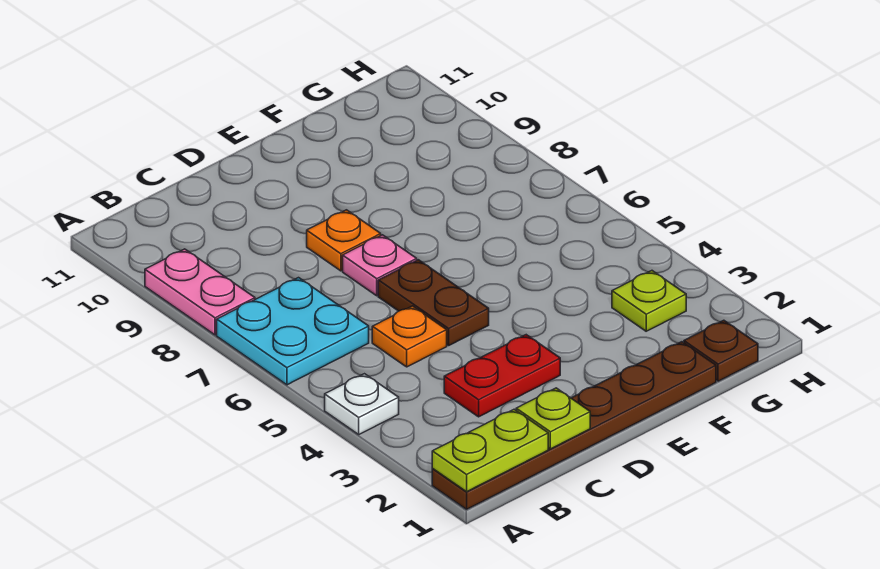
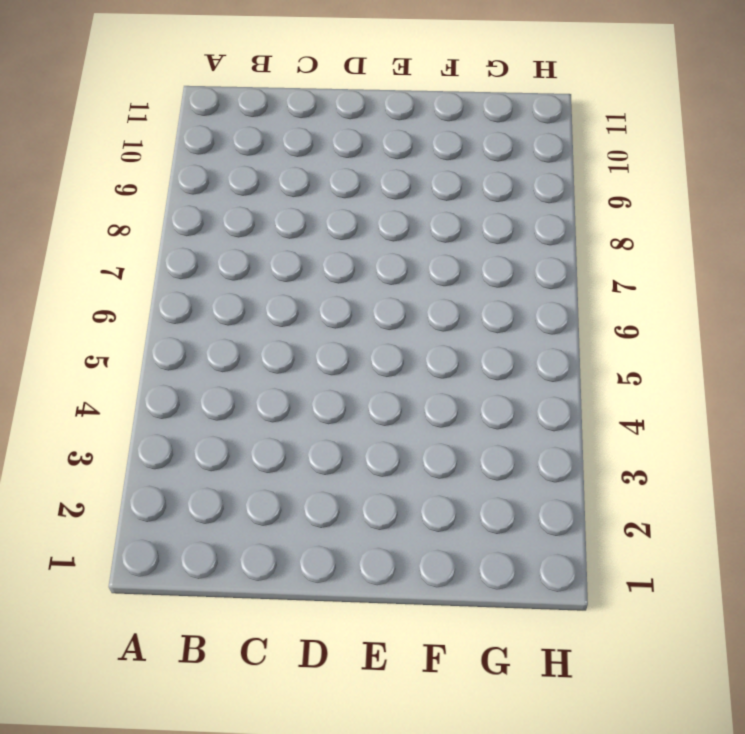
none -> brown 1x6 plate [432,342,716,509]
none -> white 1x1 plate [325,374,399,434]
none -> cyan 2x2 plate [217,278,369,385]

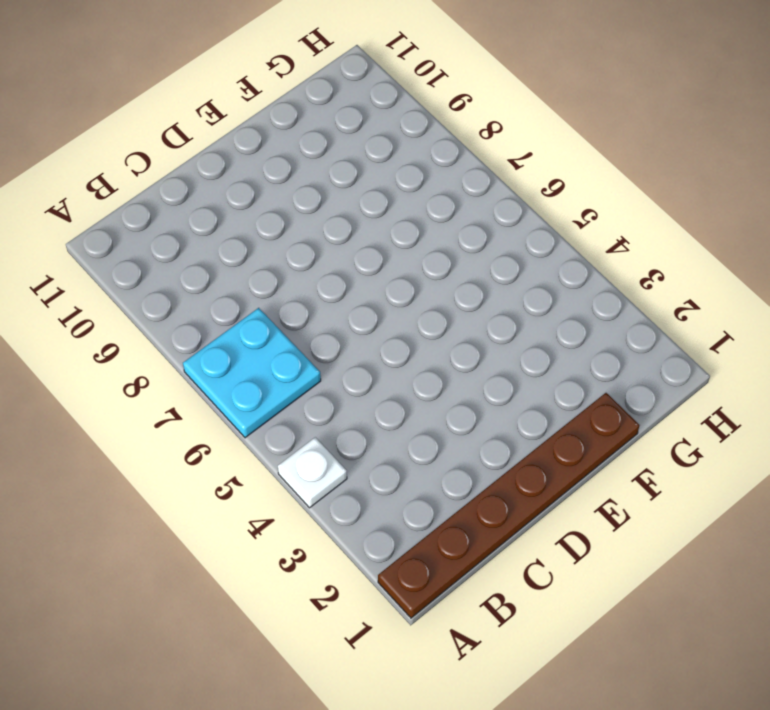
none -> pink 1x2 plate [145,249,255,335]
none -> red 1x2 plate [444,335,560,417]
none -> orange 1x1 plate [372,306,447,367]

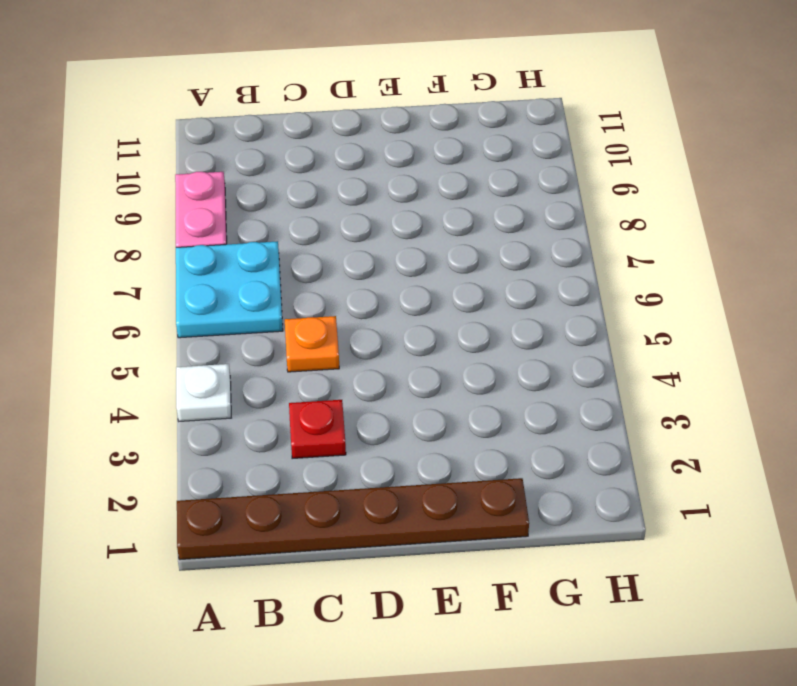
red 1x1 plate [289,400,346,459] -> red 1x2 plate [444,335,560,417]
none -> brown 1x2 plate [378,260,489,346]
none -> pink 1x1 plate [343,235,417,296]
none -> orange 1x1 plate [307,210,381,271]

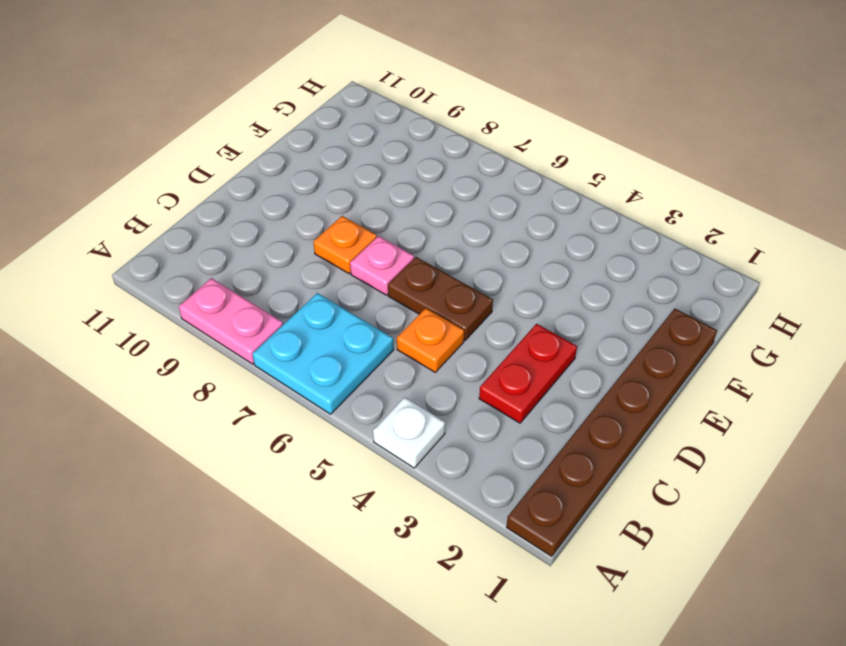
none -> brown 1x1 plate [684,320,758,381]
none -> lime 1x1 plate [612,271,686,331]
none -> lime 1x2 plate [432,409,548,492]

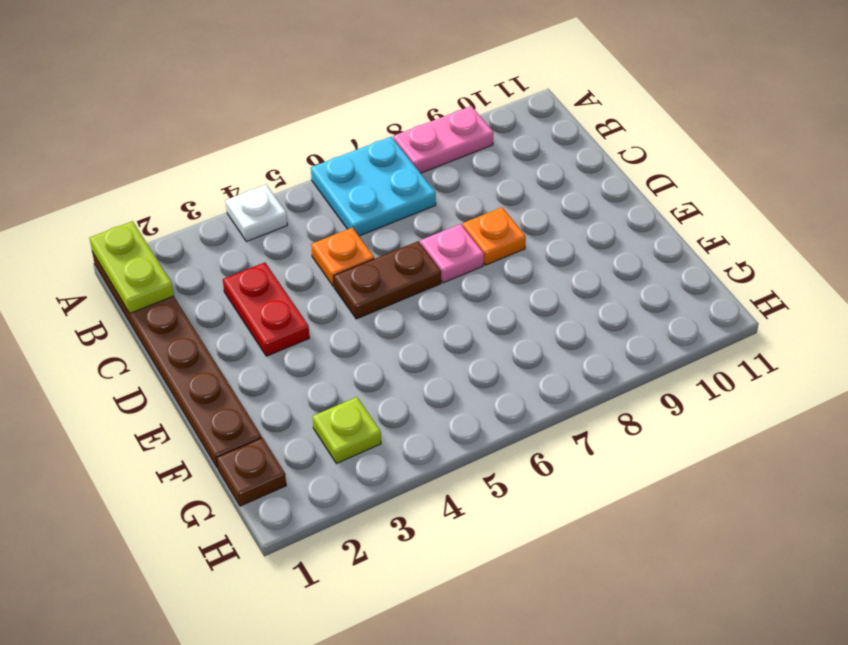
none -> lime 1x1 plate [516,388,590,449]

